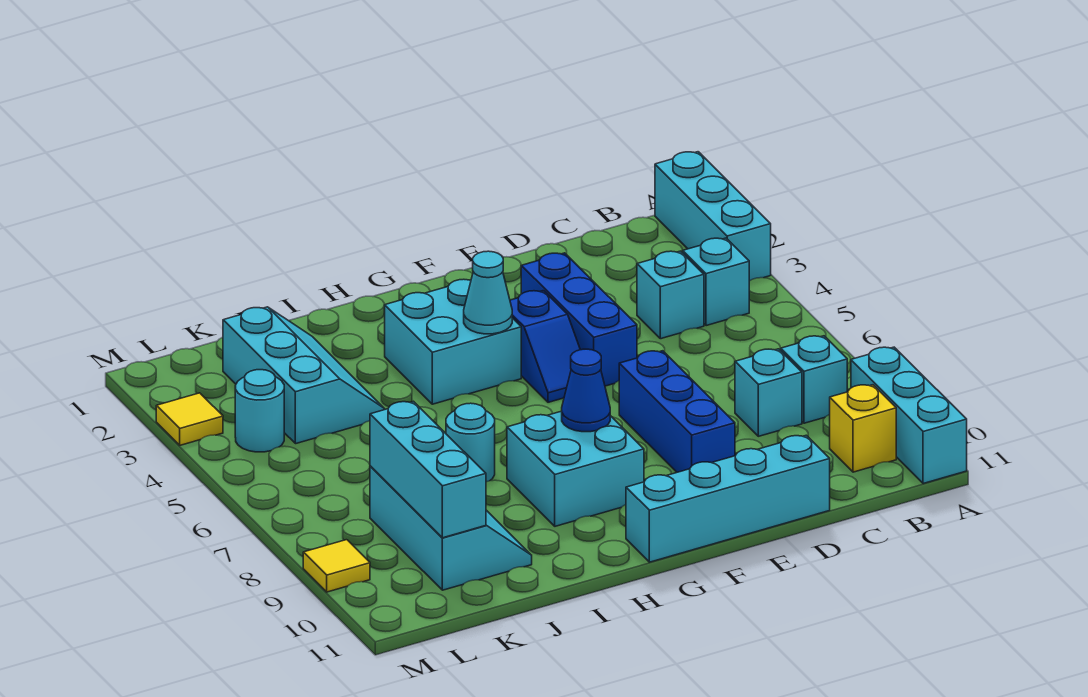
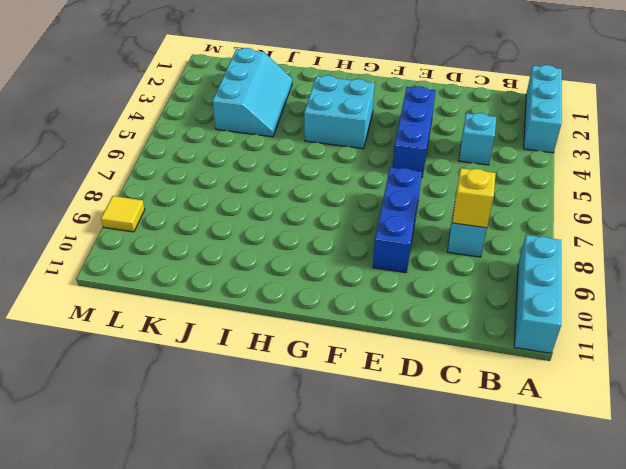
yellow 1x1 brick [452,168,496,228] -> yellow 1x1 brick moved to [830,385,896,472]
none -> cyan 1x1 brick [683,238,749,326]
none -> cyan 1x1 brick [780,336,847,423]
none -> cyan 1x4 brick [626,435,830,562]

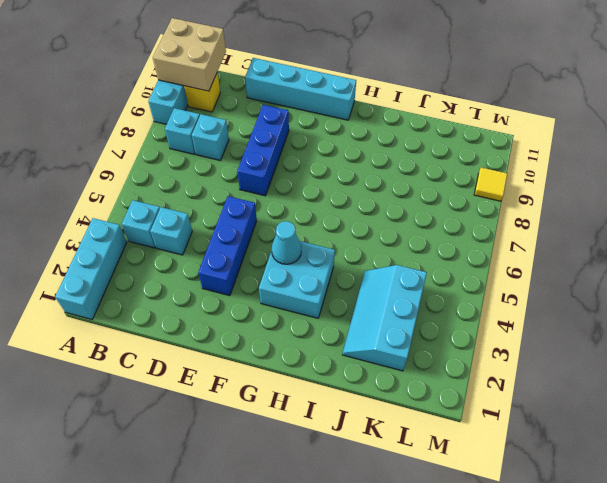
tan 2x2 brick [153,18,226,91] -> none
none -> blue 1x2 slope [510,291,580,402]
none -> cyan 2x2 brick [507,411,644,526]
none -> cyan 1x1 round brick [446,403,495,482]

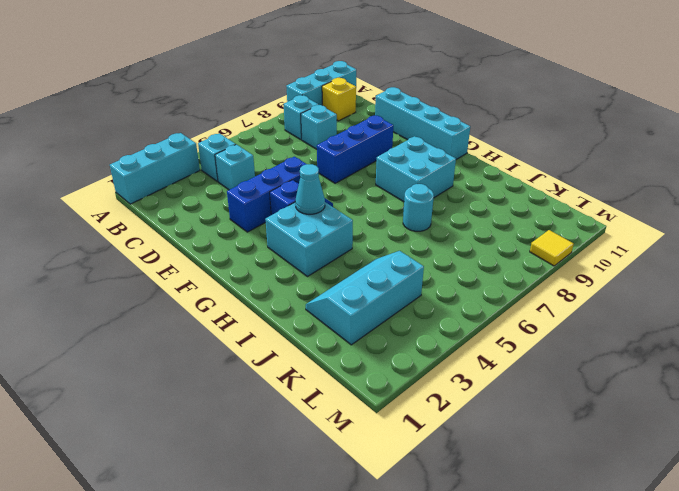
none -> cyan 2x3 slope [370,466,532,590]
none -> cyan 1x1 round brick [235,370,284,452]
none -> yellow 1x1 tile [156,393,223,445]

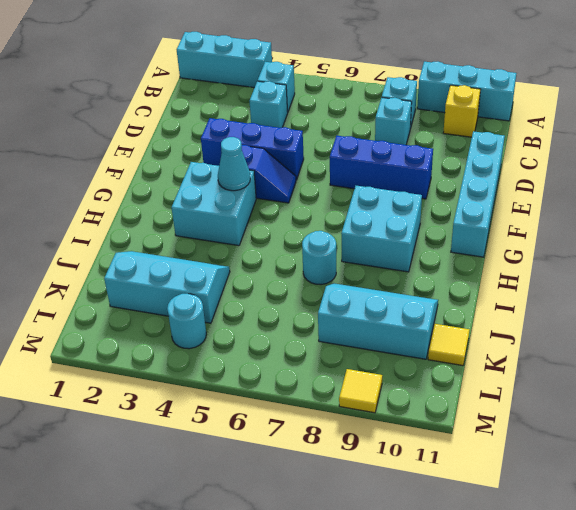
yellow 1x1 tile [428,324,469,366] -> yellow 1x1 tile moved to [156,393,223,445]
none -> blue 1x1 cone [562,349,610,432]
none -> cyan 1x3 brick [370,401,486,538]

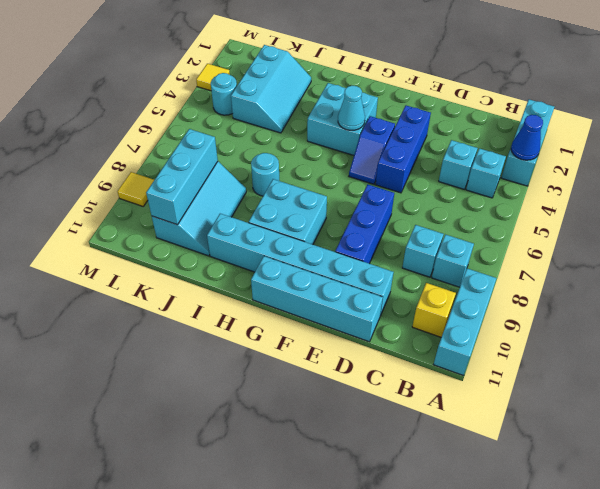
blue 1x1 cone [511,115,543,160] -> blue 1x1 cone moved to [562,349,610,432]
cyan 1x6 brick [207,214,393,316] -> none

